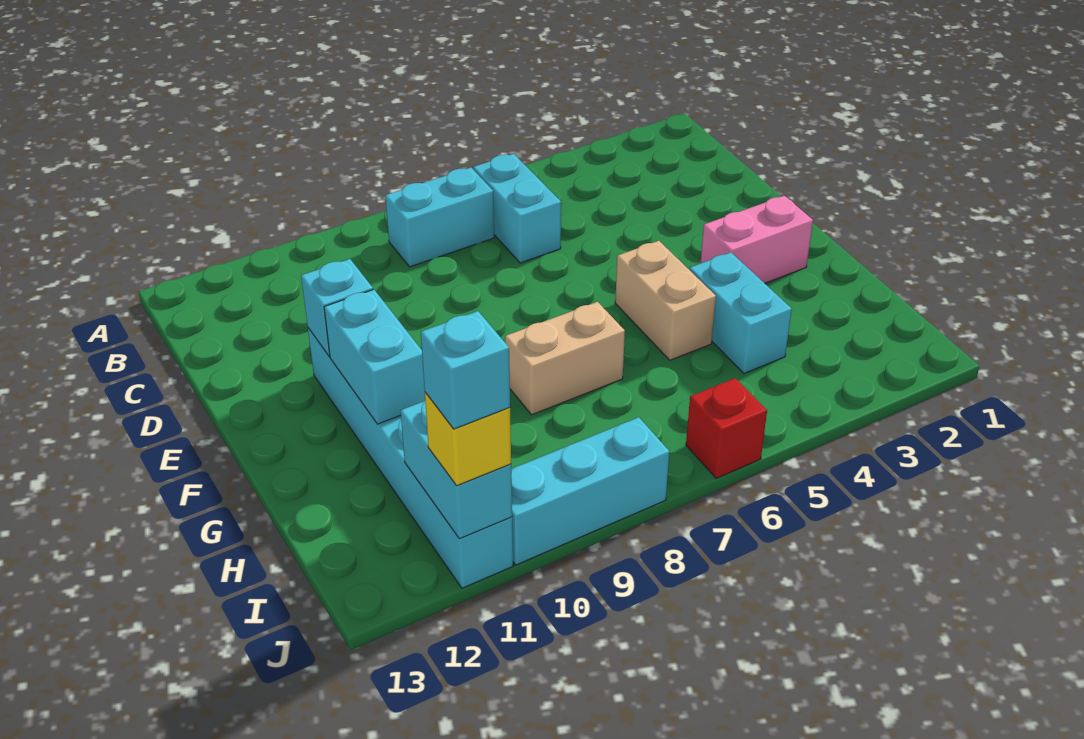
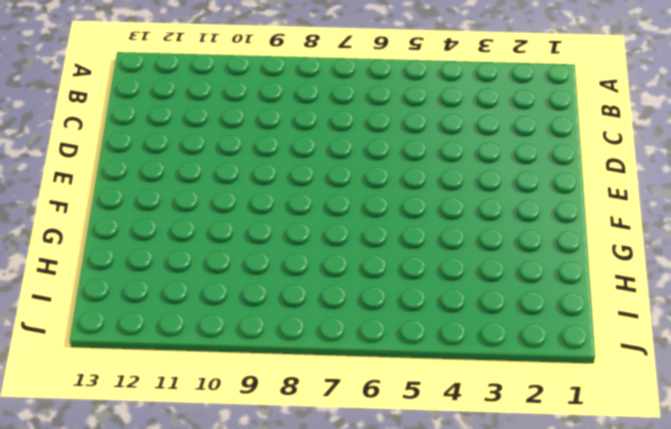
none -> cyan 1x2 brick [473,154,561,263]
none -> cyan 1x2 brick [385,168,494,267]
none -> cyan 1x6 brick [308,328,513,588]

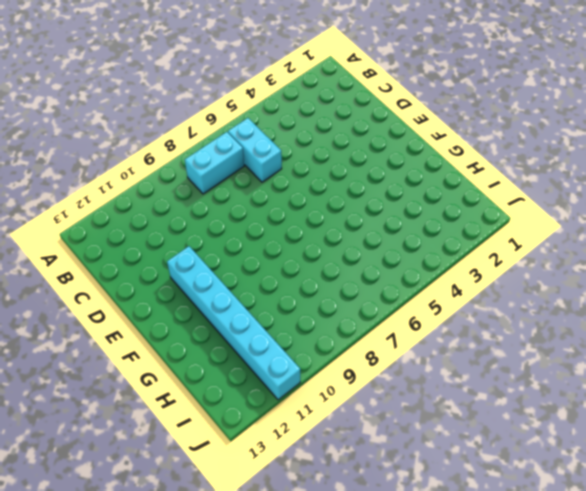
none -> pink 1x2 brick [701,196,813,283]
none -> tan 1x2 brick [615,241,716,360]
none -> cyan 1x2 brick [690,252,792,373]

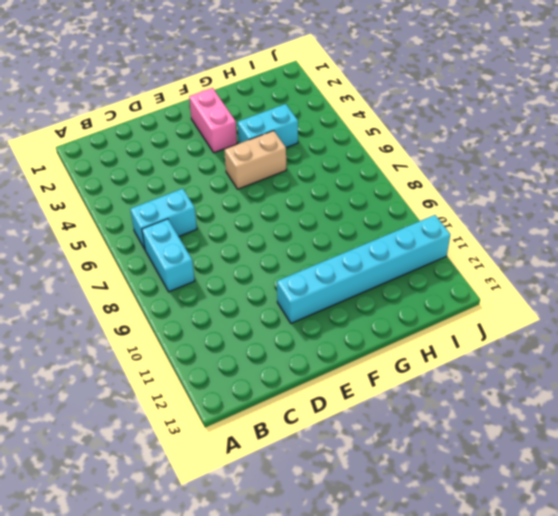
none -> tan 1x2 brick [505,302,625,415]
none -> red 1x1 brick [686,378,767,478]
none -> cyan 1x3 brick [511,417,669,565]

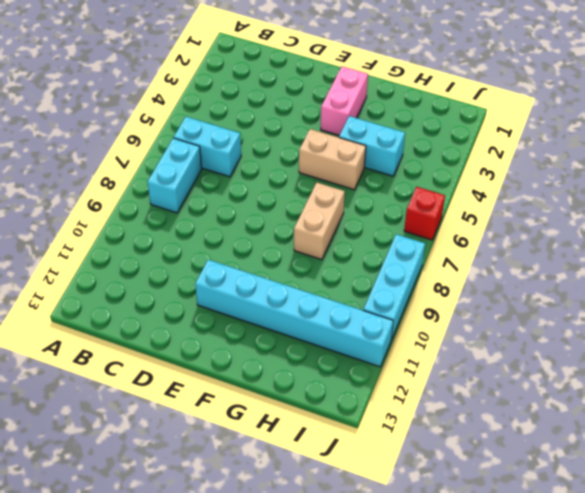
none -> cyan 1x1 brick [301,259,373,356]
none -> cyan 1x2 brick [324,290,425,424]
none -> cyan 1x2 brick [400,401,512,539]

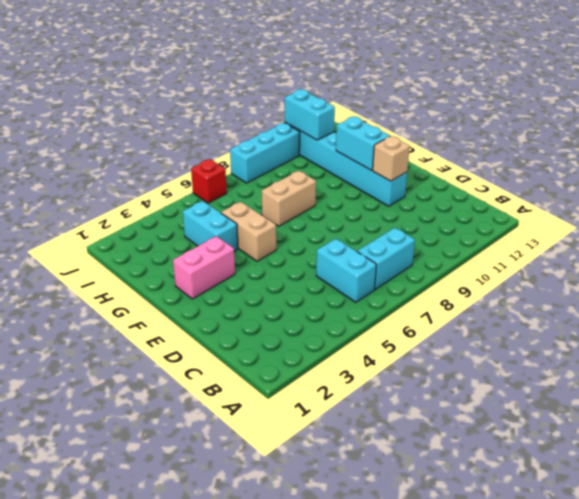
tan 1x1 brick [373,136,410,181] -> cyan 1x1 brick [301,259,373,356]
none -> yellow 1x1 brick [425,392,511,486]
none -> cyan 1x1 brick [421,311,510,429]

